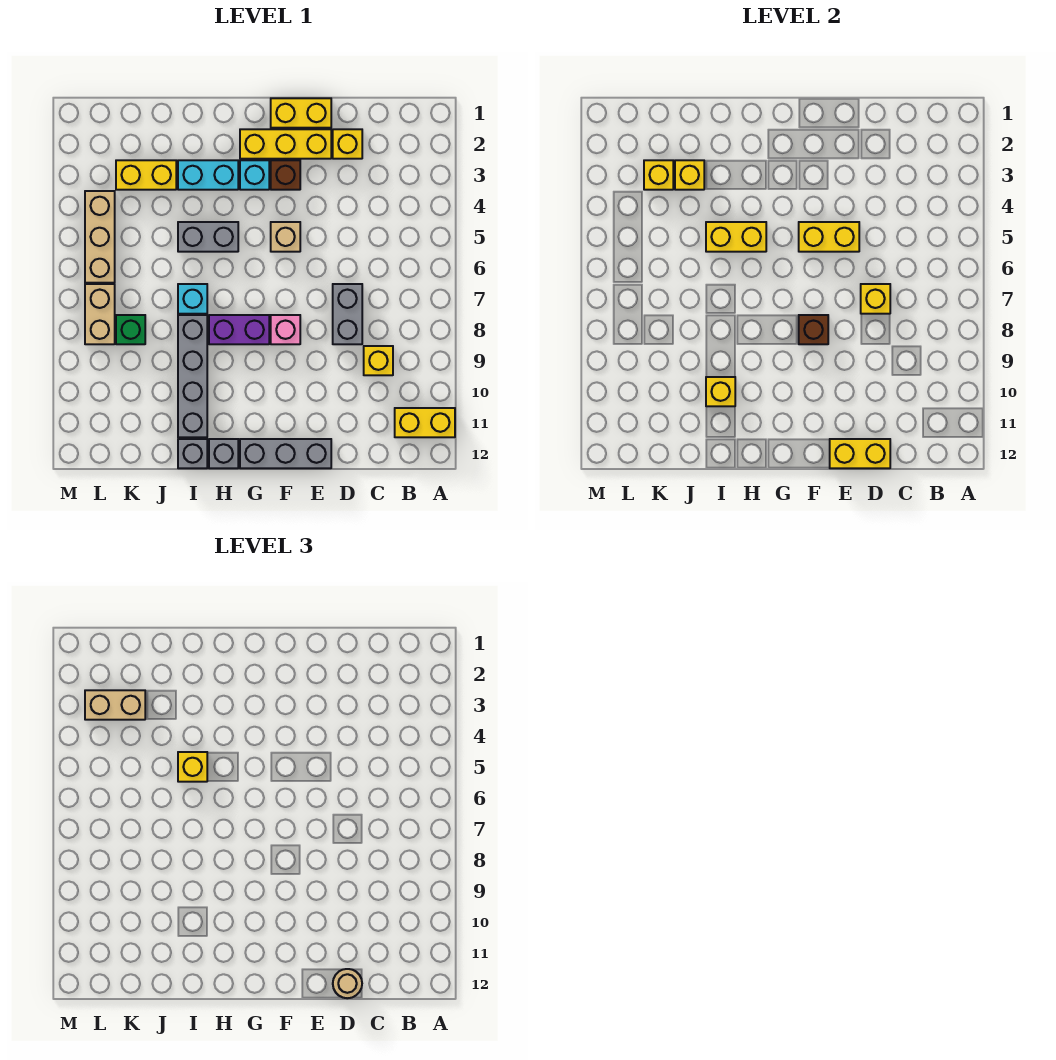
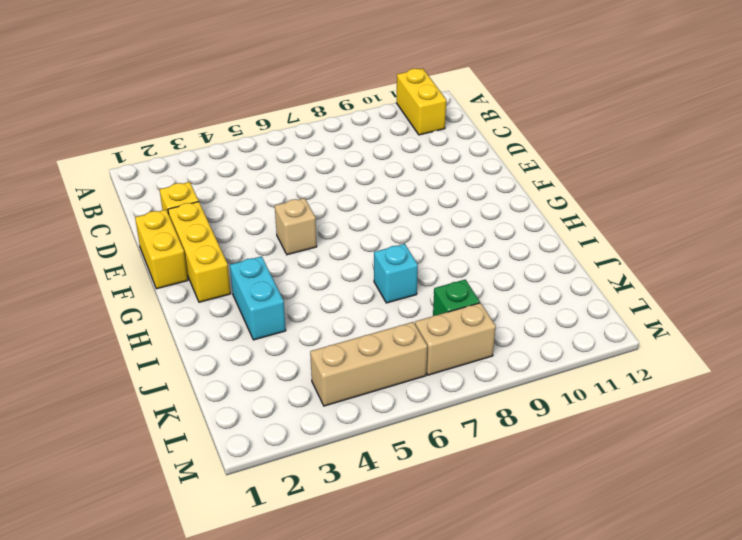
none -> yellow 1x1 brick [364,346,393,375]
none -> grey 1x2 brick [333,284,362,344]
none -> grey 1x3 brick [240,439,331,468]
none -> brown 1x1 brick [271,160,300,190]

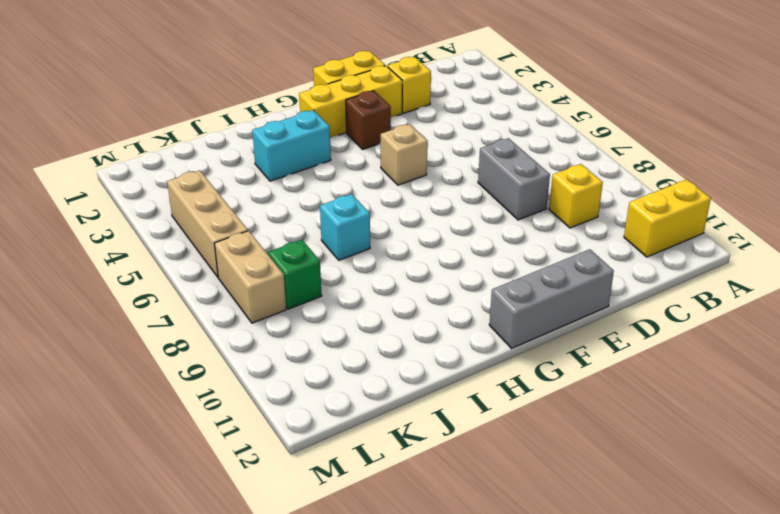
none -> pink 1x1 brick [271,315,300,344]
none -> cyan 1x1 brick [240,160,269,190]
none -> purple 1x2 brick [209,315,269,344]
none -> grey 1x2 brick [178,222,238,252]

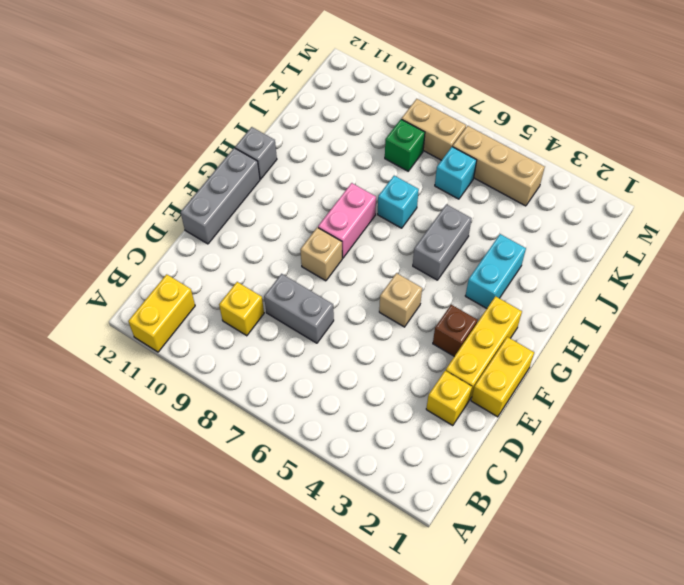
tan 1x1 brick [300,227,342,281] -> pink 1x1 brick [271,315,300,344]
pink 1x2 brick [318,183,376,258] -> purple 1x2 brick [209,315,269,344]
cyan 1x1 brick [435,147,477,199] -> cyan 1x1 brick moved to [240,160,269,190]
none -> grey 1x4 brick [178,315,207,437]
none -> grey 1x1 brick [178,439,207,468]
none -> yellow 1x2 brick [116,160,176,190]
none -> yellow 1x1 brick [861,284,890,314]

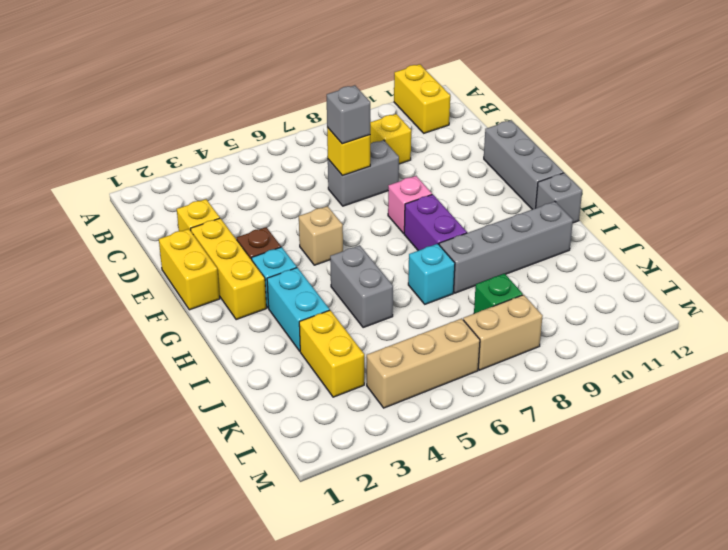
grey 1x1 brick [327,85,370,144] -> grey 1x1 brick moved to [178,439,207,468]
none -> yellow 1x2 brick [830,439,890,468]
none -> yellow 1x2 brick [799,222,859,252]
none -> brown 1x1 brick [799,315,828,344]
none -> yellow 1x2 brick [706,222,766,252]

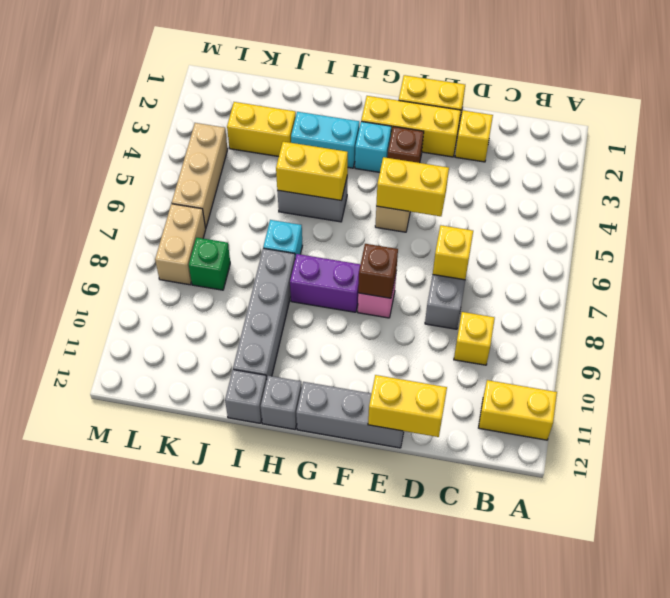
none -> yellow 1x1 brick [706,377,735,406]
none -> yellow 1x1 brick [675,160,704,190]
none -> yellow 1x1 brick [644,160,673,190]
none -> tan 1x1 round brick [333,969,362,998]

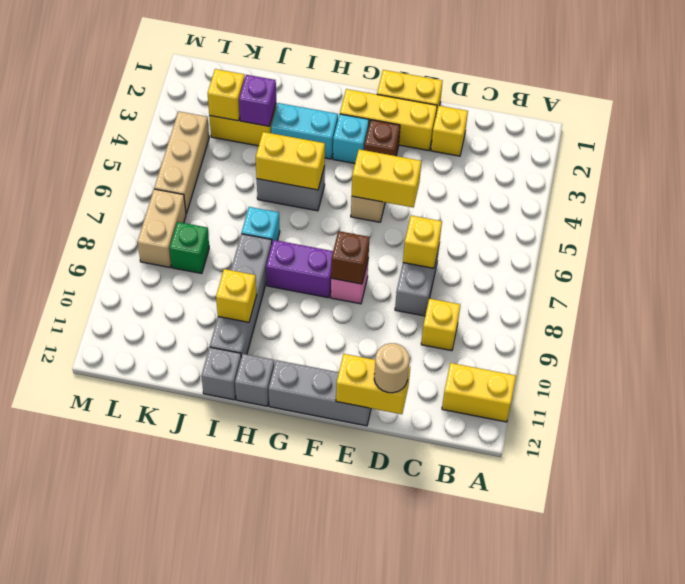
purple 1x1 brick [239,75,276,126] -> yellow 1x1 brick [675,160,704,190]
none -> yellow 1x1 brick [178,752,207,782]
none -> tan 1x2 brick [85,690,145,720]

